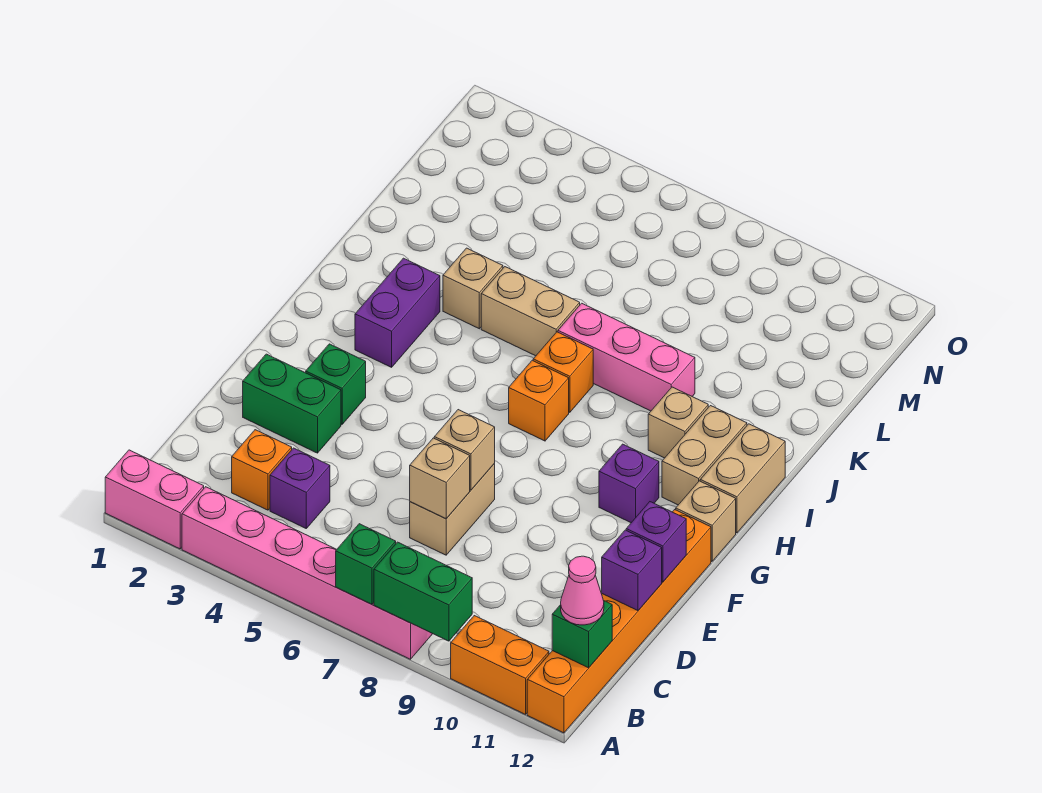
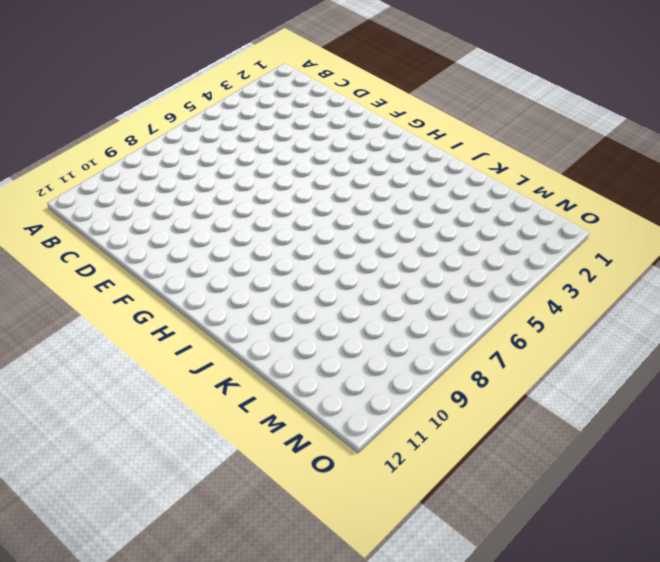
none -> pink 1x2 brick [105,450,204,549]
none -> pink 1x6 brick [182,487,433,659]
none -> orange 1x2 brick [451,616,549,714]

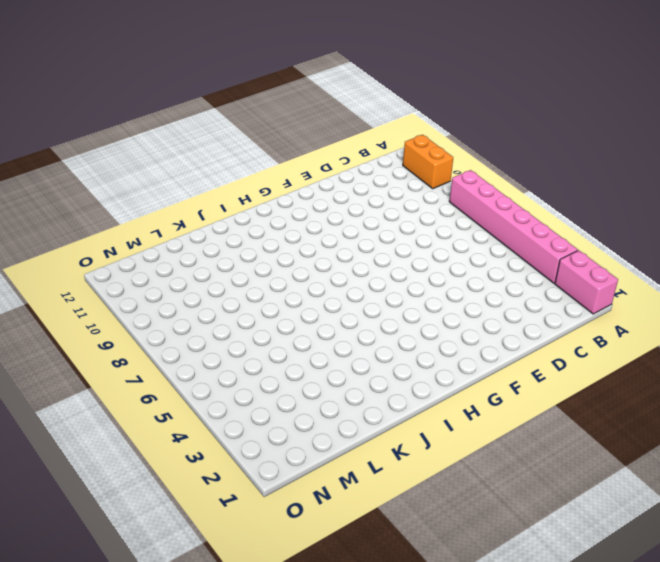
none -> orange 1x6 brick [527,510,711,733]
none -> orange 1x1 brick [232,430,292,510]
none -> purple 1x1 brick [270,448,330,528]

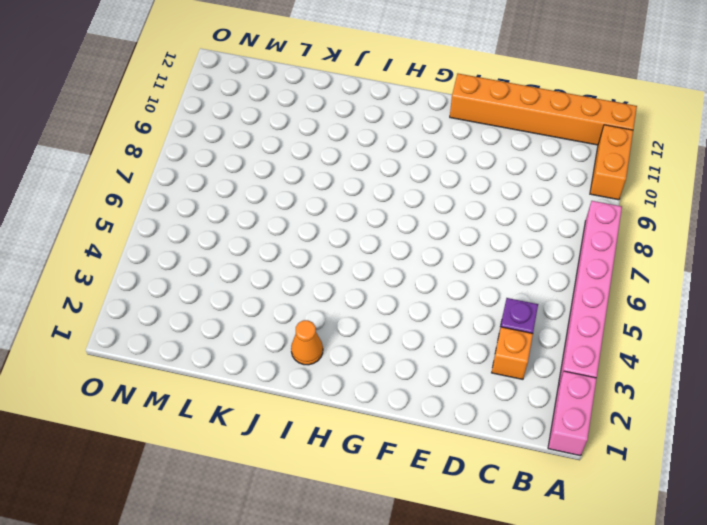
orange 1x1 cone [291,320,323,365] -> none
none -> tan 1x2 brick [410,464,495,555]
none -> green 1x2 brick [243,354,341,453]
none -> green 1x1 brick [306,344,366,424]

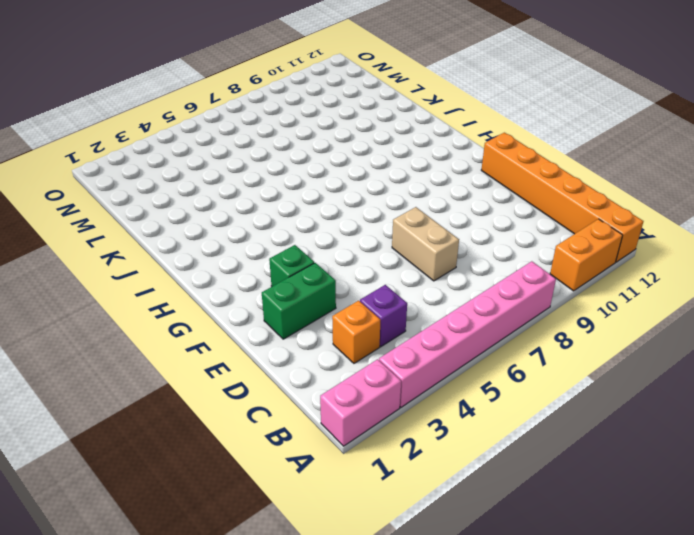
none -> purple 1x1 brick [599,444,659,523]
none -> tan 1x1 brick [676,481,736,561]
none -> purple 1x2 brick [355,258,440,367]

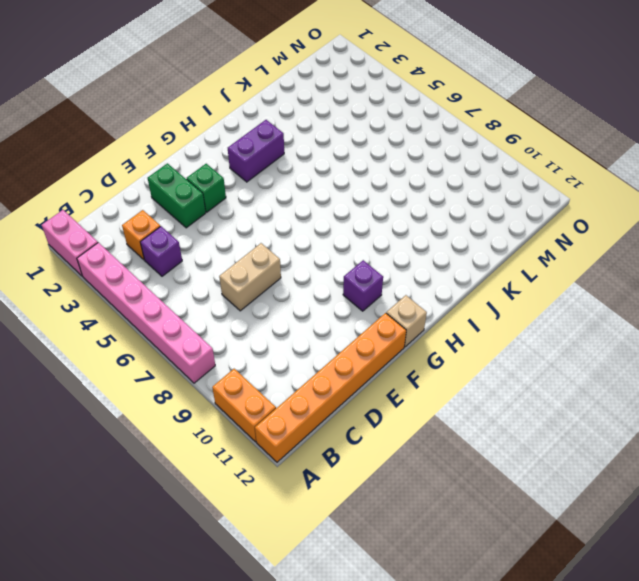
none -> orange 1x1 brick [509,360,569,441]
none -> tan 1x2 brick [662,406,747,505]
none -> tan 1x2 brick [700,424,785,533]

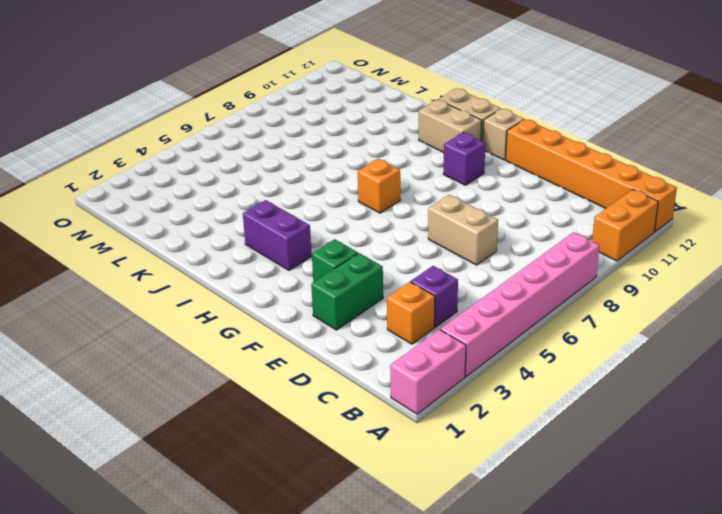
none -> orange 1x1 brick [533,332,593,412]
none -> tan 1x1 brick [648,387,708,458]
none -> tan 1x1 brick [443,248,503,329]

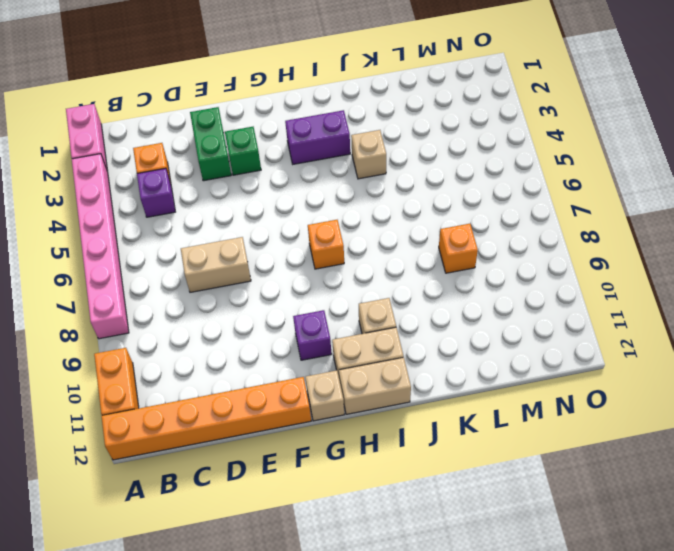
orange 1x1 brick [439,224,478,273] -> orange 1x1 brick moved to [533,332,593,412]
none -> tan 1x2 brick [481,267,580,356]
none -> pink 1x3 brick [558,303,695,411]
none -> green 1x1 brick [336,524,396,604]

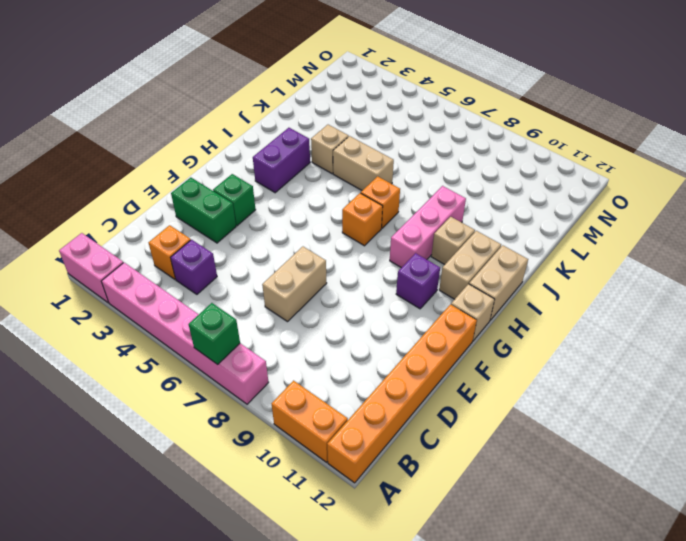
pink 1x3 brick [390,186,466,268] -> pink 1x3 brick turned to [558,303,695,411]
none -> green 1x2 brick [374,542,472,641]
none -> green 1x1 brick [552,601,612,668]
none -> tan 1x1 brick [410,438,470,519]

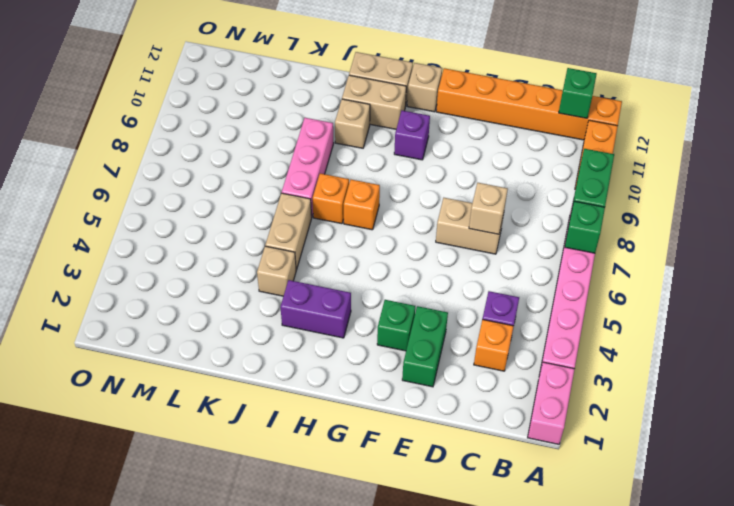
none -> purple 1x1 brick [602,530,662,611]
none -> tan 1x1 brick [434,410,495,490]
none -> purple 1x1 brick [626,502,686,582]

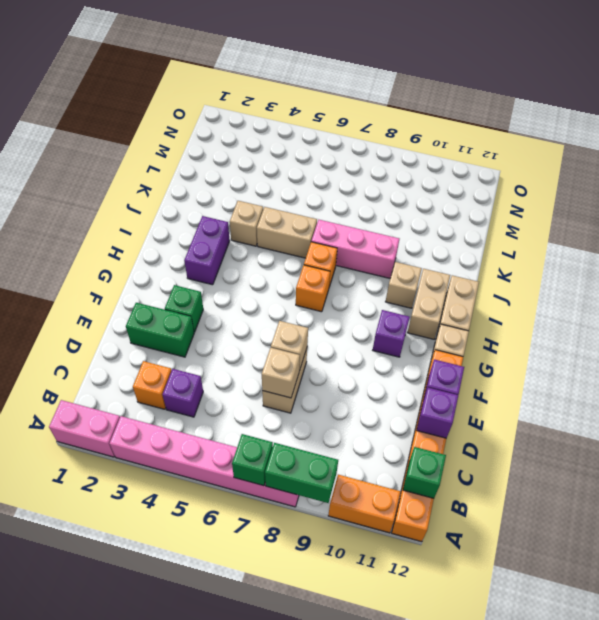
none -> pink 1x1 cone [561,556,604,625]

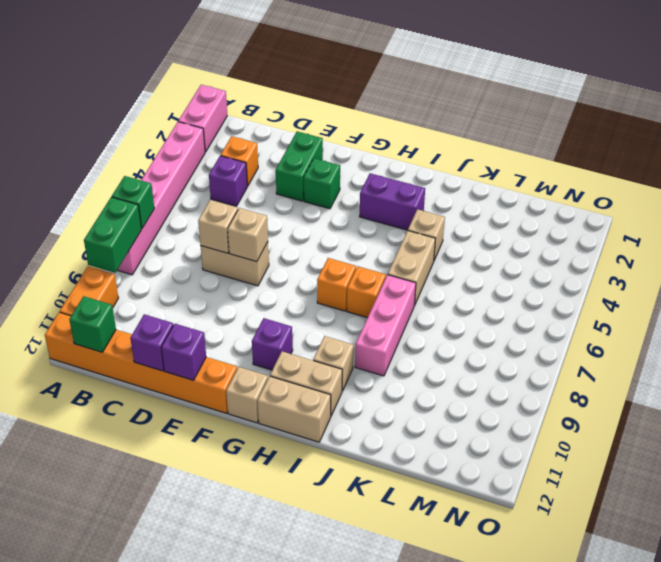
none -> pink 1x1 cone [561,556,604,625]

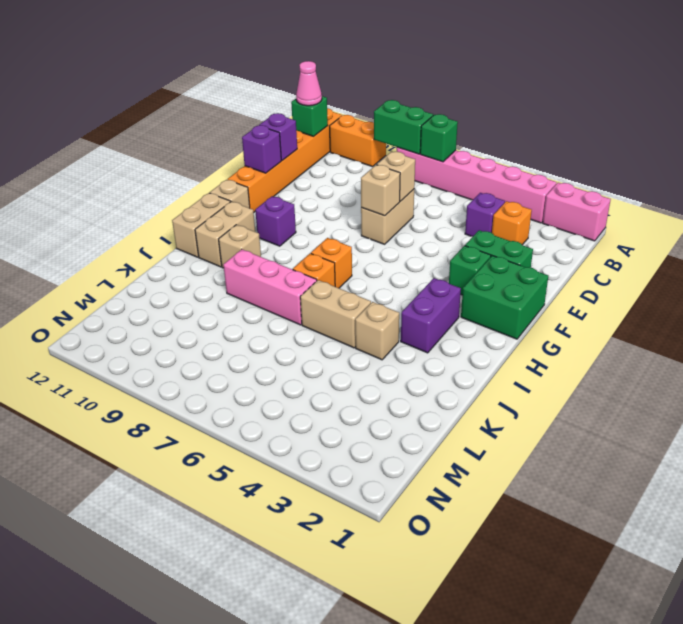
green 2x2 brick [461,256,548,339] -> none

